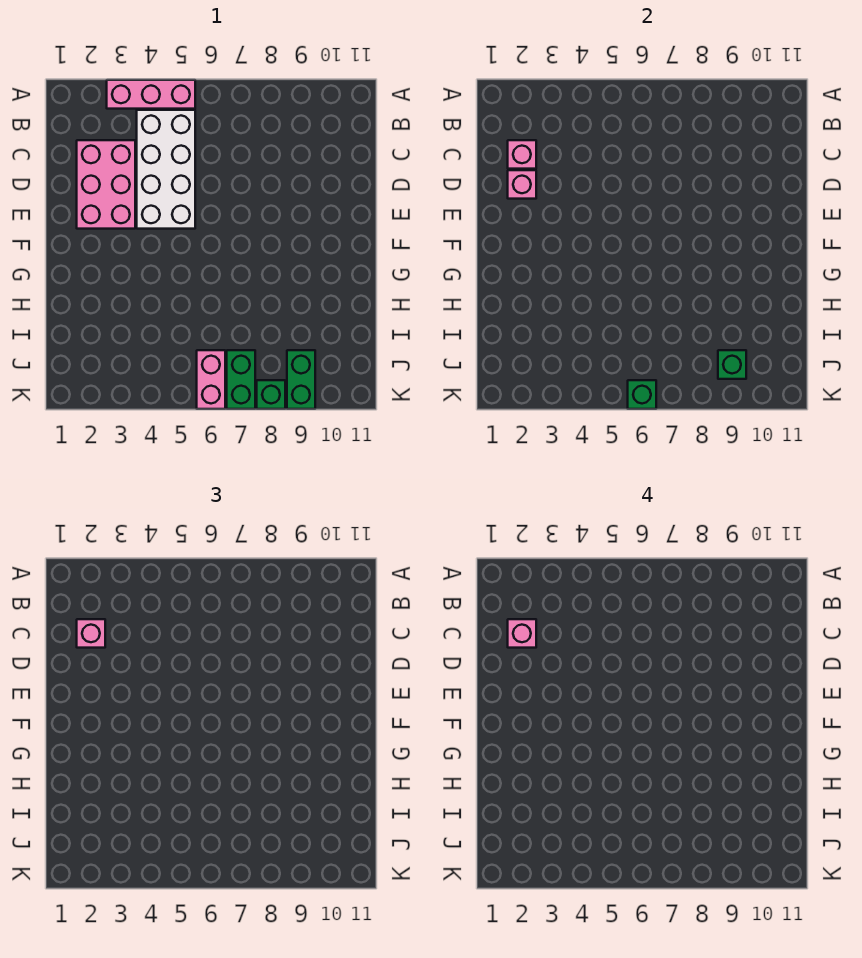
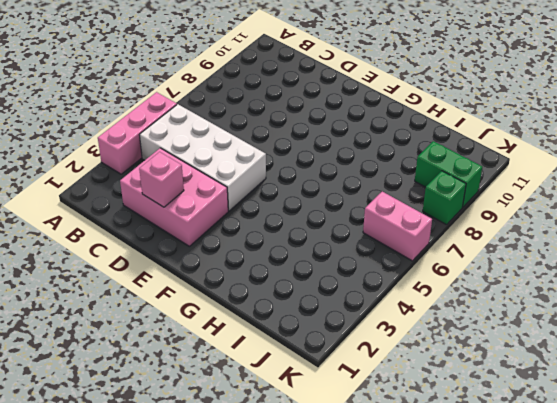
none -> green 1x2 brick [227,350,255,409]
none -> pink 1x1 brick [508,140,536,169]
none -> green 1x1 brick [718,350,746,379]

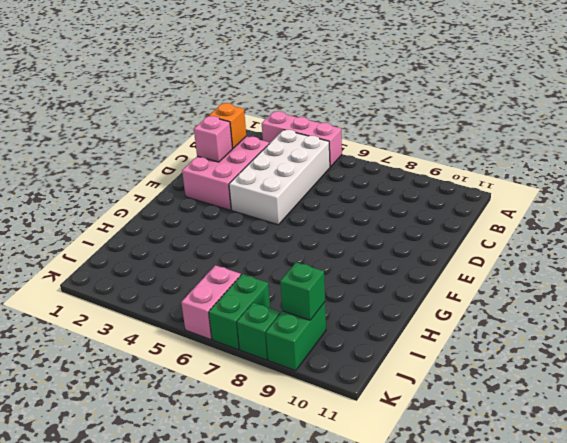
orange 1x1 brick [209,103,246,148] -> pink 1x1 brick [508,140,536,169]
none -> green 1x1 brick [628,380,656,409]
none -> pink 1x1 brick [77,619,105,648]
none -> pink 1x1 brick [508,619,536,648]

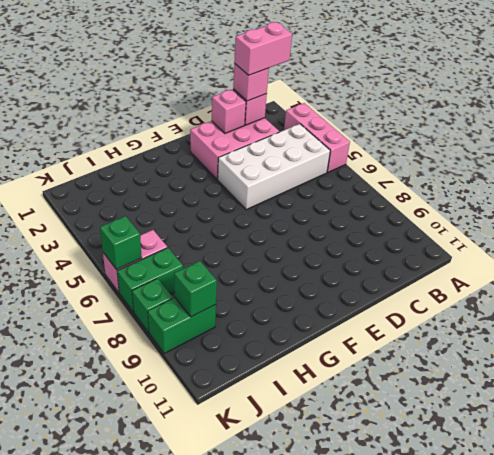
pink 1x2 brick [234,22,292,75] -> pink 1x1 brick [508,619,536,648]

